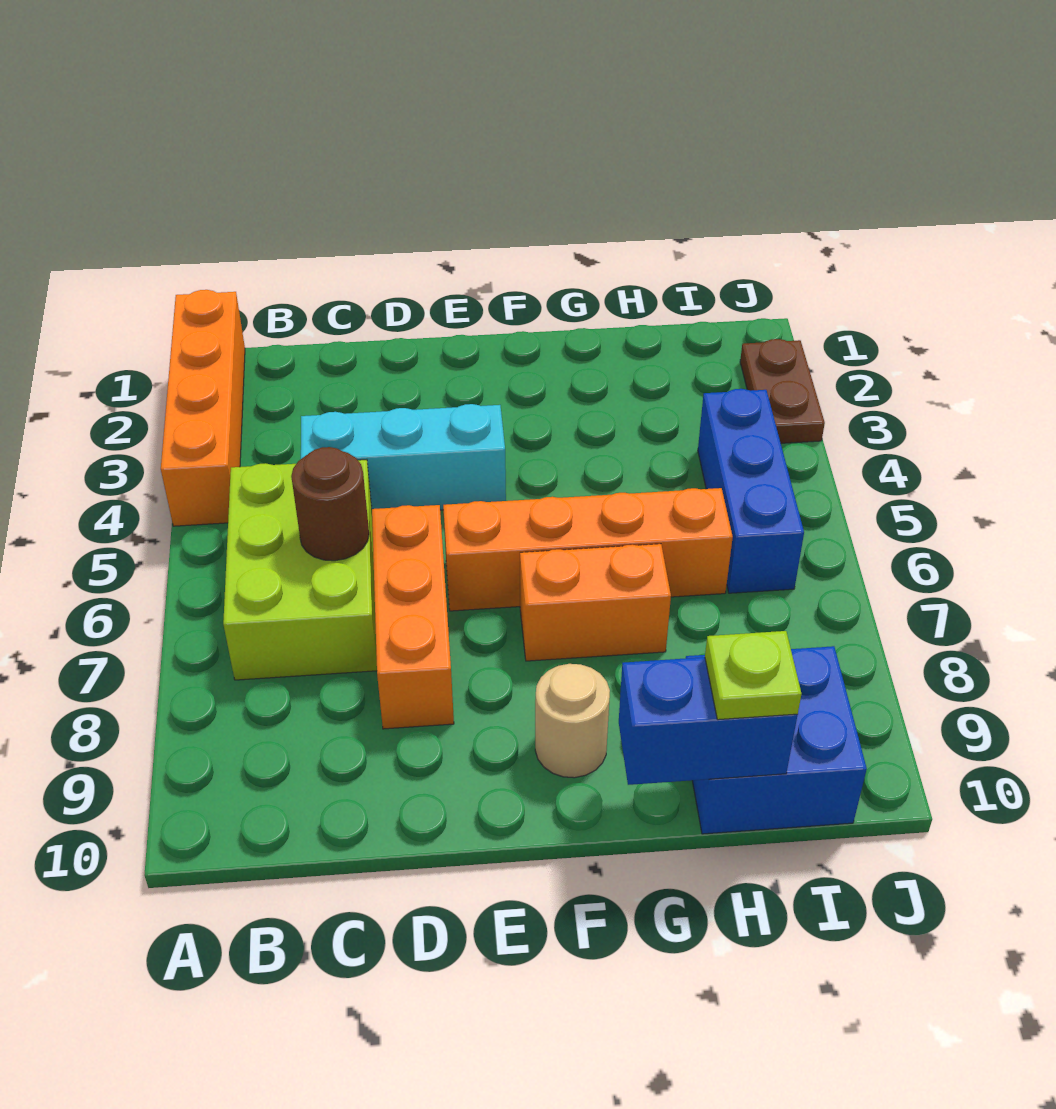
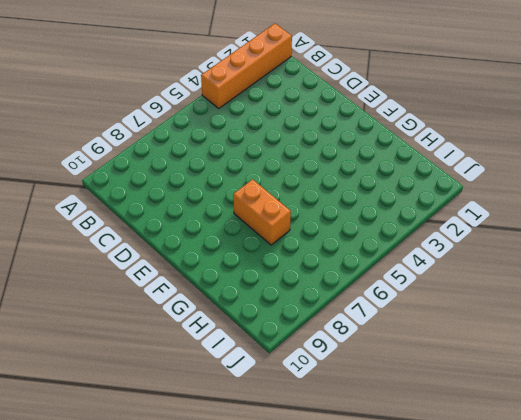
none -> lime 2x3 brick [223,460,377,680]
none -> cyan 1x3 brick [301,404,506,510]
none -> orange 1x3 brick [372,505,454,729]

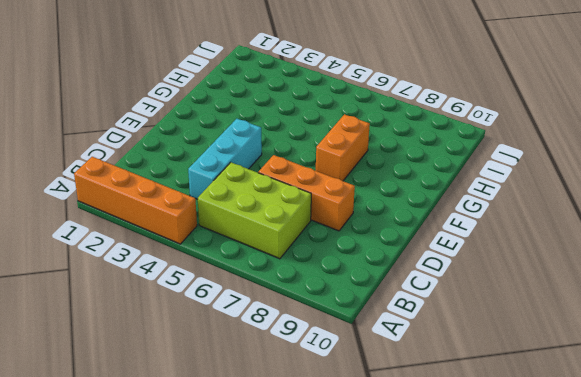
none -> orange 1x4 brick [443,488,733,611]
none -> tan 1x1 round brick [535,664,610,778]
none -> blue 2x2 brick [686,646,867,834]

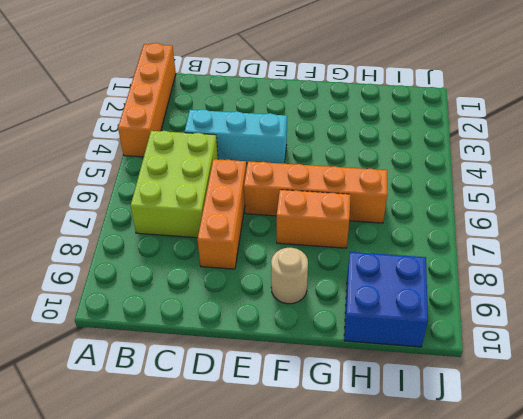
none -> blue 1x3 brick [698,389,804,593]
none -> brown 1x2 plate [740,339,825,443]
none -> brown 1x1 round brick [291,447,369,561]

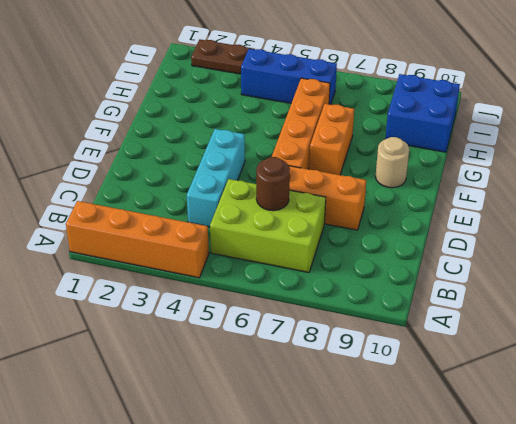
none -> blue 1x2 brick [619,657,798,785]
none -> lime 1x1 plate [705,631,801,720]

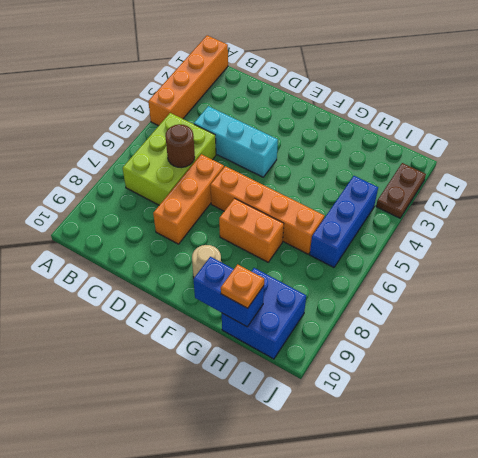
orange 1x1 plate [221,264,264,308] -> lime 1x1 plate [705,631,801,720]

